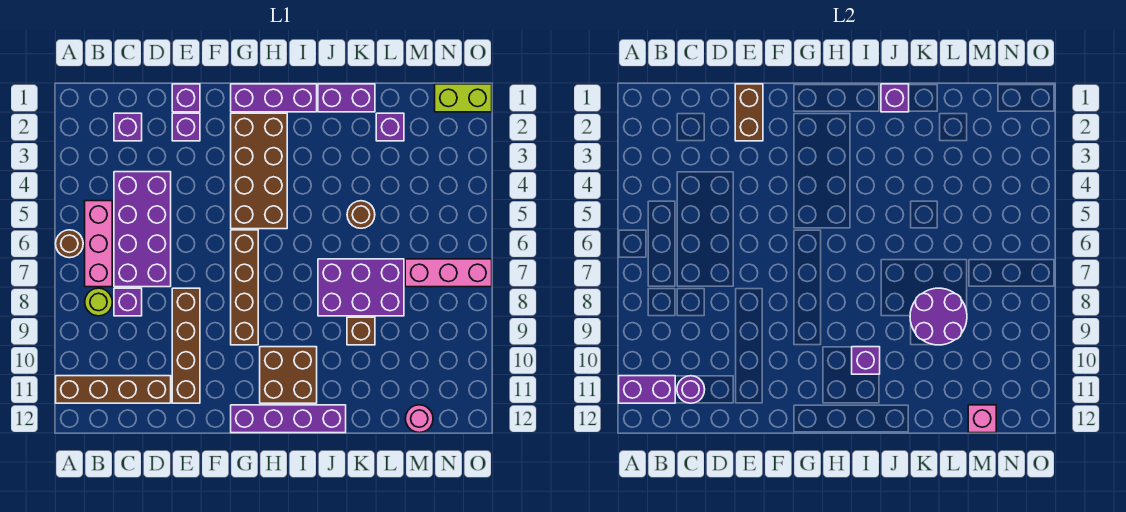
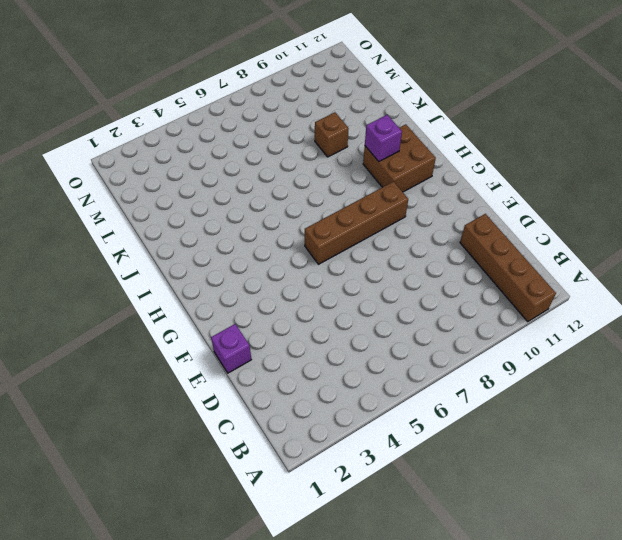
none -> brown 1x1 round brick [56,230,83,258]
none -> pink 1x3 brick [85,201,112,287]
none -> lime 1x1 round brick [85,288,112,316]
none -> purple 1x1 brick [114,113,142,141]

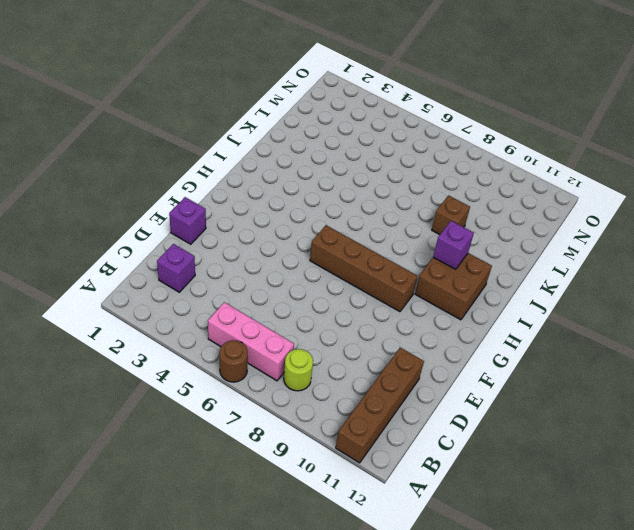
none -> purple 2x4 brick [114,172,171,287]
none -> purple 1x1 brick [114,288,142,316]
none -> purple 1x1 brick [172,113,200,141]
none -> brown 1x4 brick [172,288,200,403]

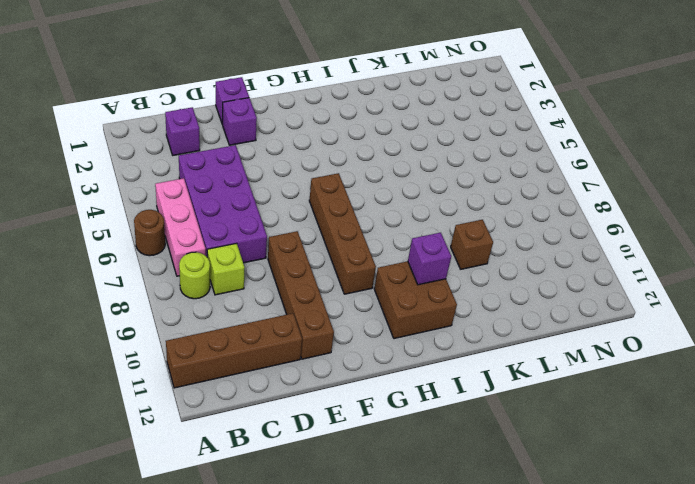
lime 1x1 brick [207,243,245,295] -> purple 1x1 brick [114,288,142,316]
none -> purple 1x3 brick [231,84,317,112]
none -> brown 2x4 brick [231,113,287,229]
none -> purple 1x4 brick [231,405,346,433]
none -> purple 1x2 brick [318,84,375,112]

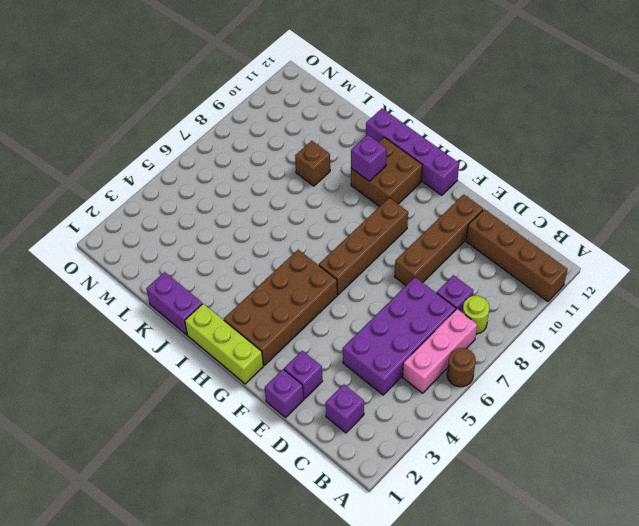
lime 1x3 brick [185,304,263,384] -> purple 1x3 brick [231,84,317,112]
none -> purple 2x3 brick [318,259,404,316]
none -> brown 1x1 round brick [347,201,375,228]
none -> purple 1x1 brick [376,113,404,141]
none -> pink 1x3 brick [405,259,492,287]

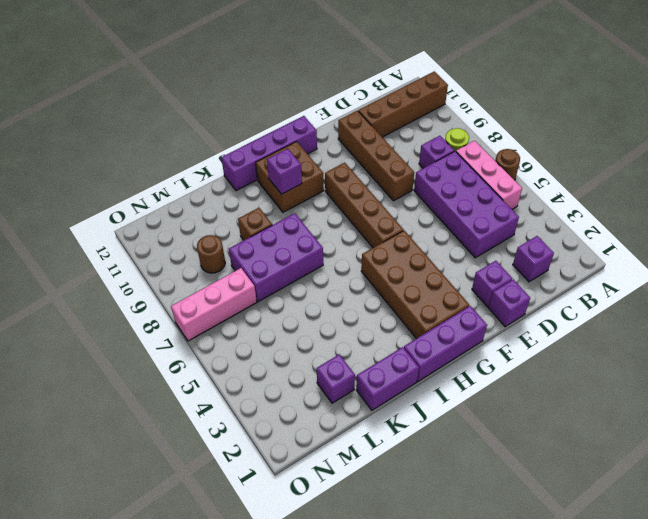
brown 1x1 round brick [197,235,225,273] -> brown 1x1 round brick moved to [347,201,375,228]
none -> pink 1x1 round brick [405,405,433,433]
none -> lime 1x2 brick [435,84,492,112]
none -> purple 1x2 brick [619,376,675,403]
none -> purple 1x1 round brick [677,376,705,403]

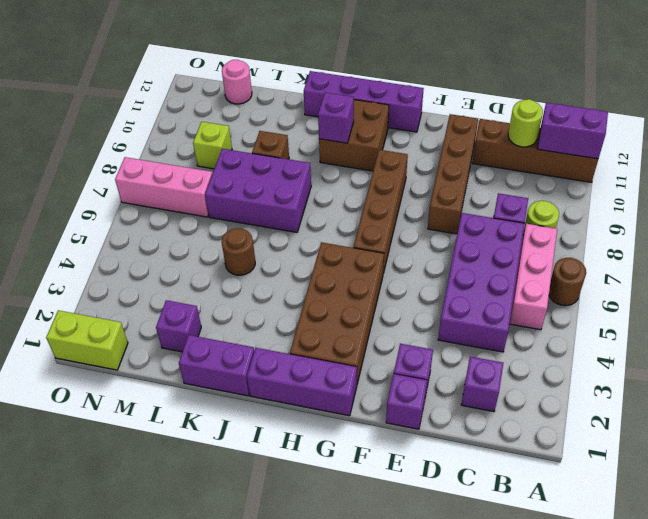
lime 1x1 round brick [508,99,543,147] -> purple 1x1 round brick [677,376,705,403]
lime 1x1 brick [193,122,232,169] -> none
none -> brown 1x2 brick [735,84,763,141]
none -> purple 1x1 brick [881,84,909,112]
none -> purple 2x2 round brick [910,288,967,345]
none -> pink 1x1 brick [968,405,996,433]

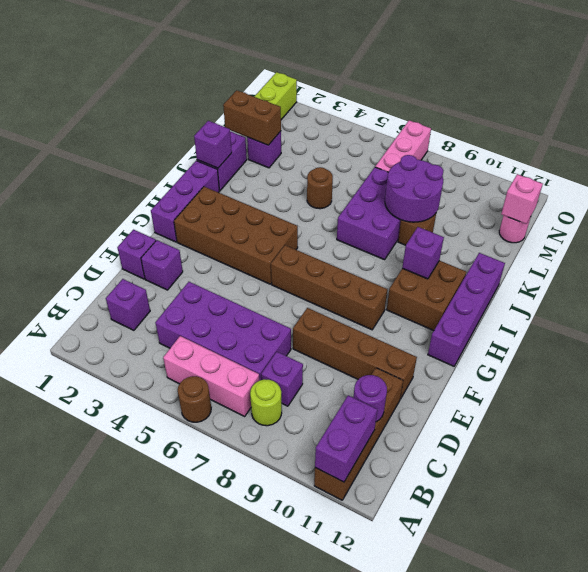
brown 1x2 brick [223,90,281,145] -> brown 1x2 brick moved to [735,84,763,141]

